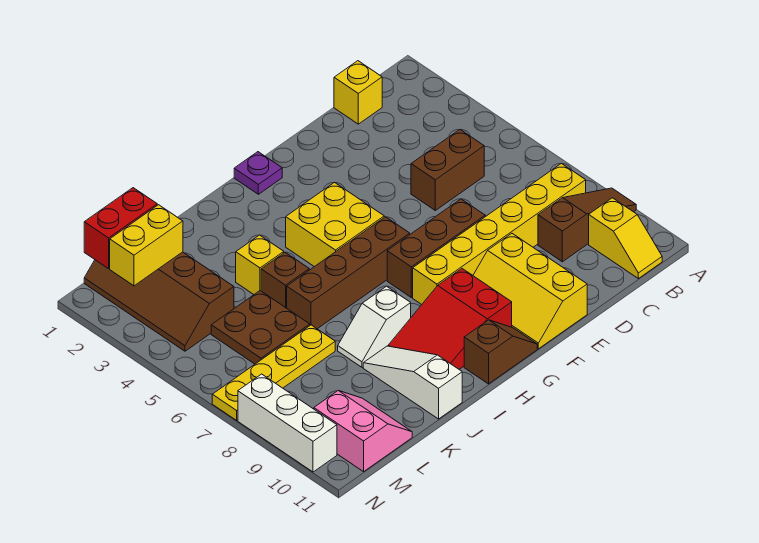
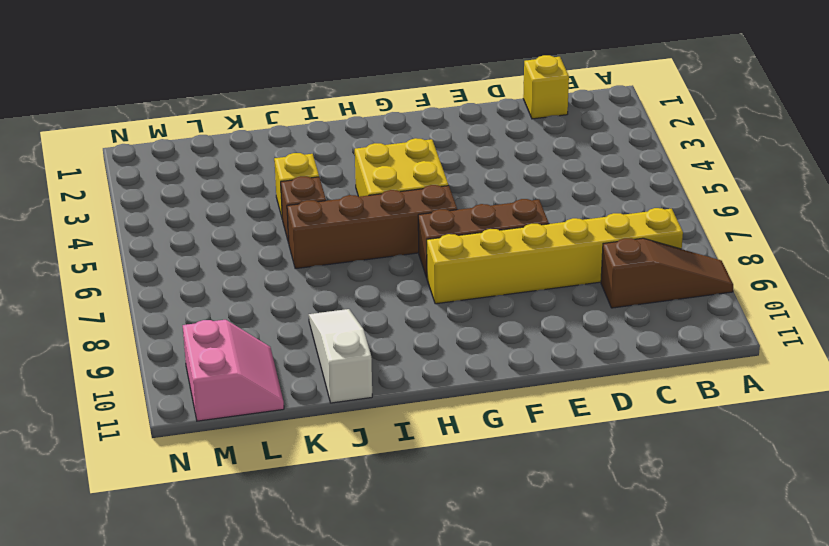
none -> yellow 1x2 slope [589,198,662,278]
none -> brown 1x2 brick [411,130,484,210]
none -> yellow 2x3 slope [473,234,587,349]

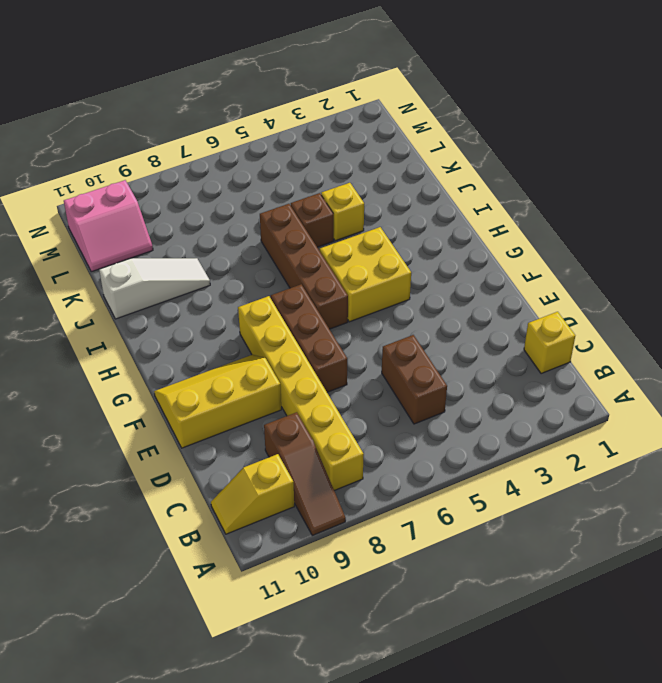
none -> purple 1x1 plate [234,152,282,194]
none -> red 2x3 slope [388,269,512,369]
none -> brown 1x2 slope [464,320,537,384]

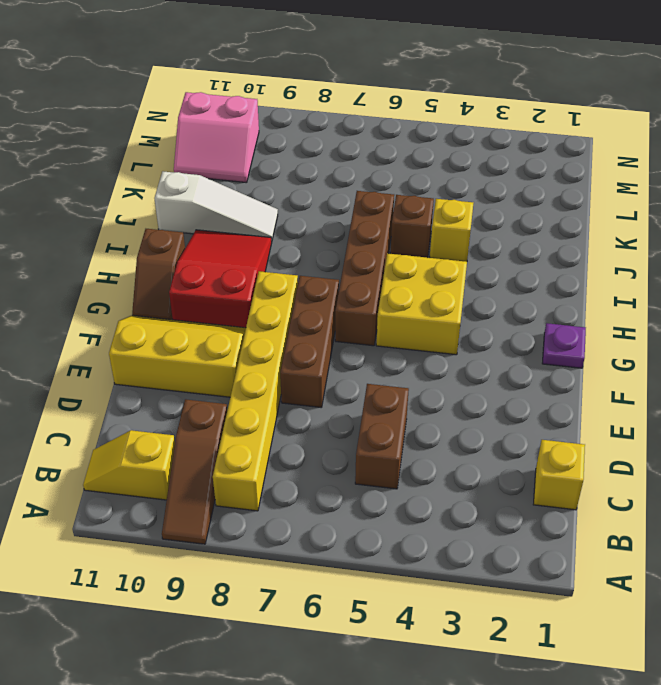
none -> white 1x2 slope [338,286,411,367]
none -> brown 2x2 plate [211,291,310,364]
none -> yellow 1x4 plate [212,325,335,420]

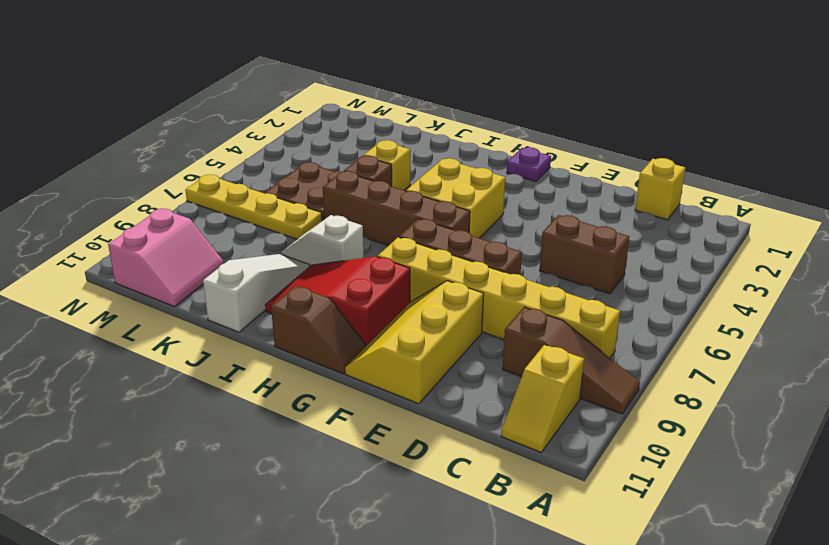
none -> brown 2x4 slope [84,252,234,351]
none -> white 1x3 brick [238,374,337,472]
none -> red 1x2 brick [84,188,157,269]

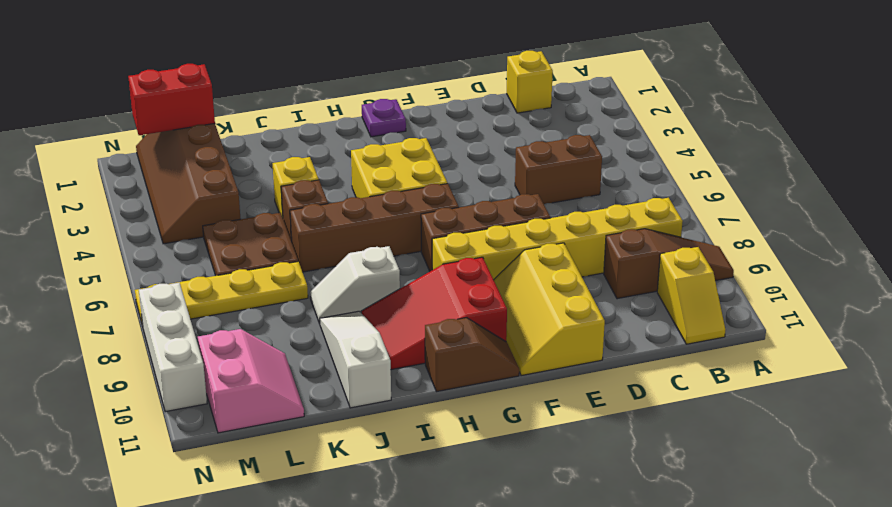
none -> yellow 1x2 brick [110,205,183,286]

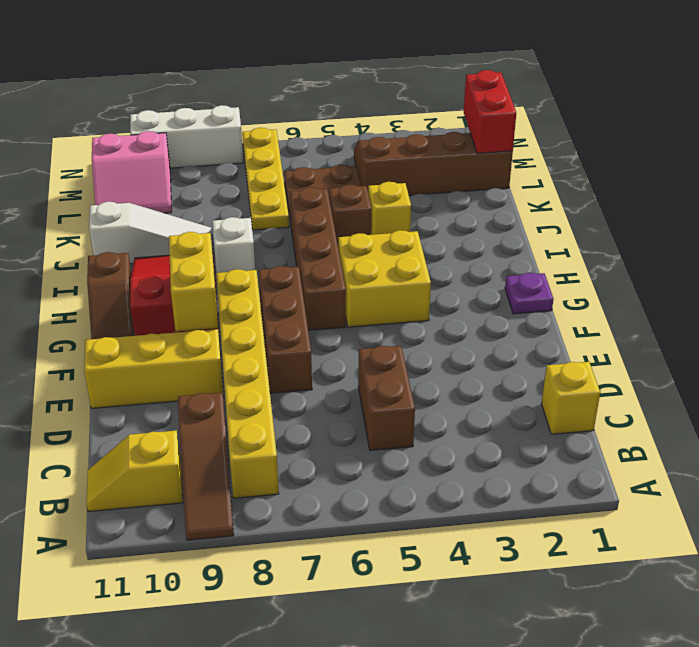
yellow 1x2 brick [169,232,218,331] -> yellow 1x2 brick moved to [110,205,183,286]

